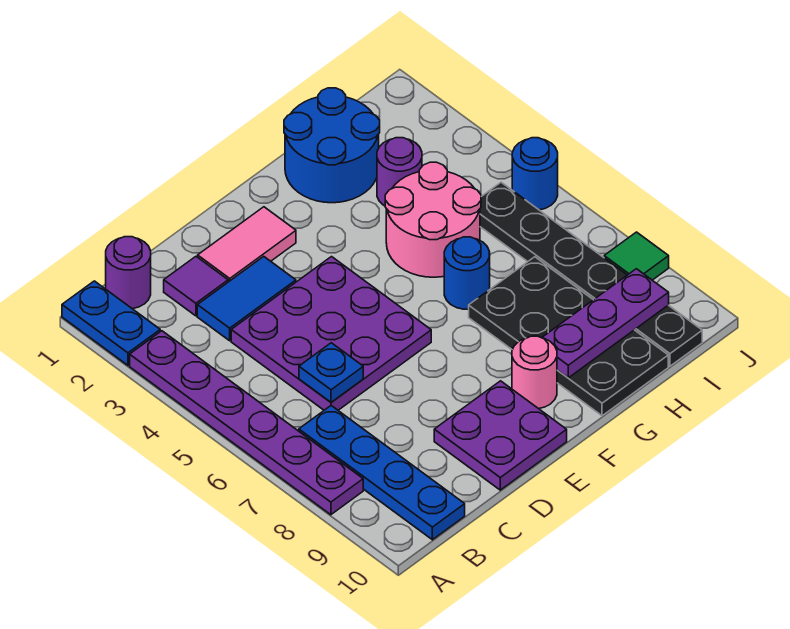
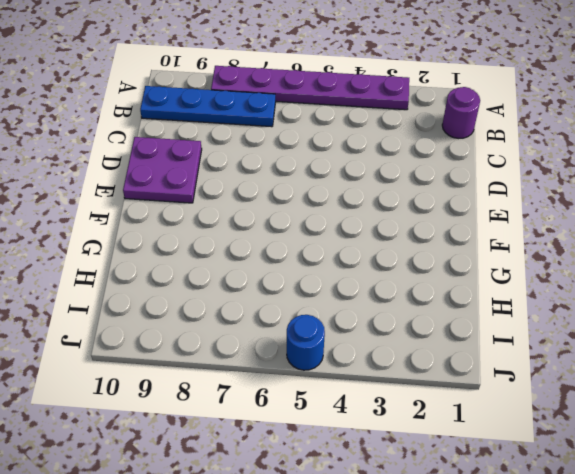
none -> blue 1x2 plate [62,281,160,365]
none -> purple 1x1 tile [164,257,228,316]
none -> blue 1x2 tile [197,256,296,341]

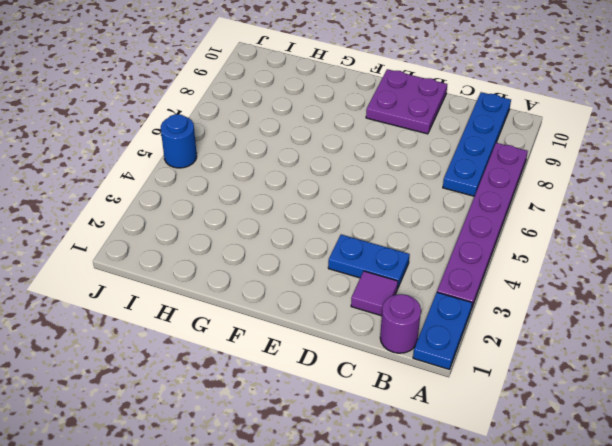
blue 1x2 plate [328,235,410,289] -> blue 1x2 tile [197,256,296,341]
none -> purple 3x3 plate [231,257,431,410]
none -> pink 1x2 tile [198,207,296,282]
none -> pink 1x1 round brick [512,336,557,409]

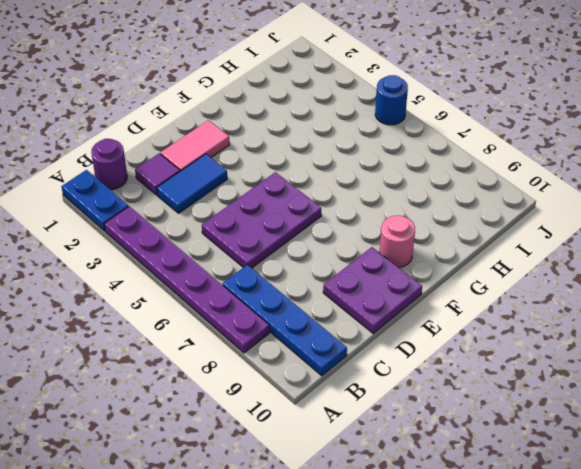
purple 2x3 plate [202,172,321,268] -> purple 3x3 plate [231,257,431,410]
none -> blue 2x2 round brick [284,88,380,203]
none -> pink 2x2 round brick [385,162,481,277]
none -> blue 1x1 round brick [444,237,490,309]

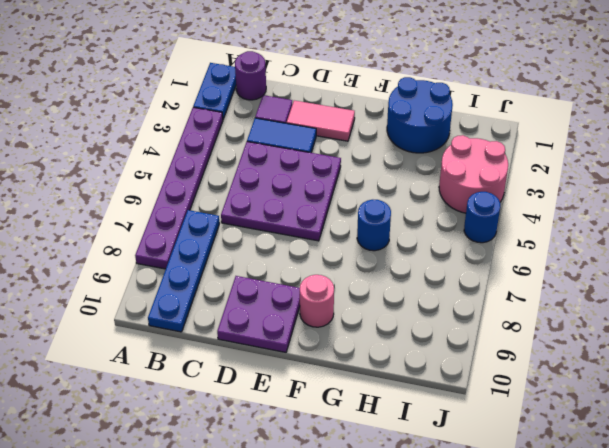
pink 2x2 round brick [439,135,508,213] -> pink 2x2 round brick moved to [385,162,481,277]
none -> black 2x4 plate [469,257,668,416]
none -> purple 1x1 round brick [377,138,422,206]
none -> black 1x6 plate [480,182,702,366]

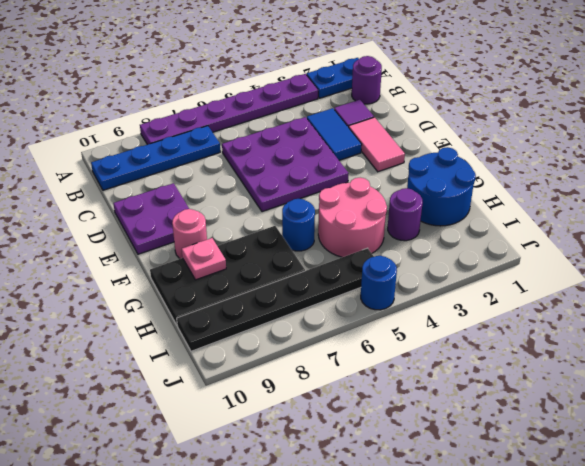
pink 1x1 plate [182,238,226,280] -> purple 1x3 plate [542,269,669,378]
none -> green 1x1 tile [604,232,669,280]
none -> blue 1x1 plate [299,343,363,402]

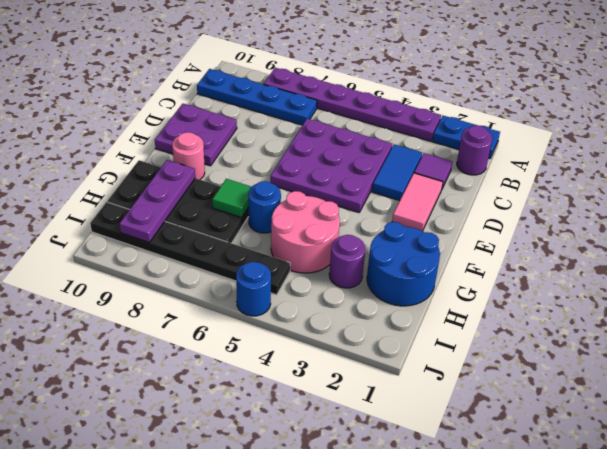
green 1x1 tile [212,179,251,217] -> green 1x1 tile moved to [604,232,669,280]
none -> blue 1x1 plate [299,343,363,402]

